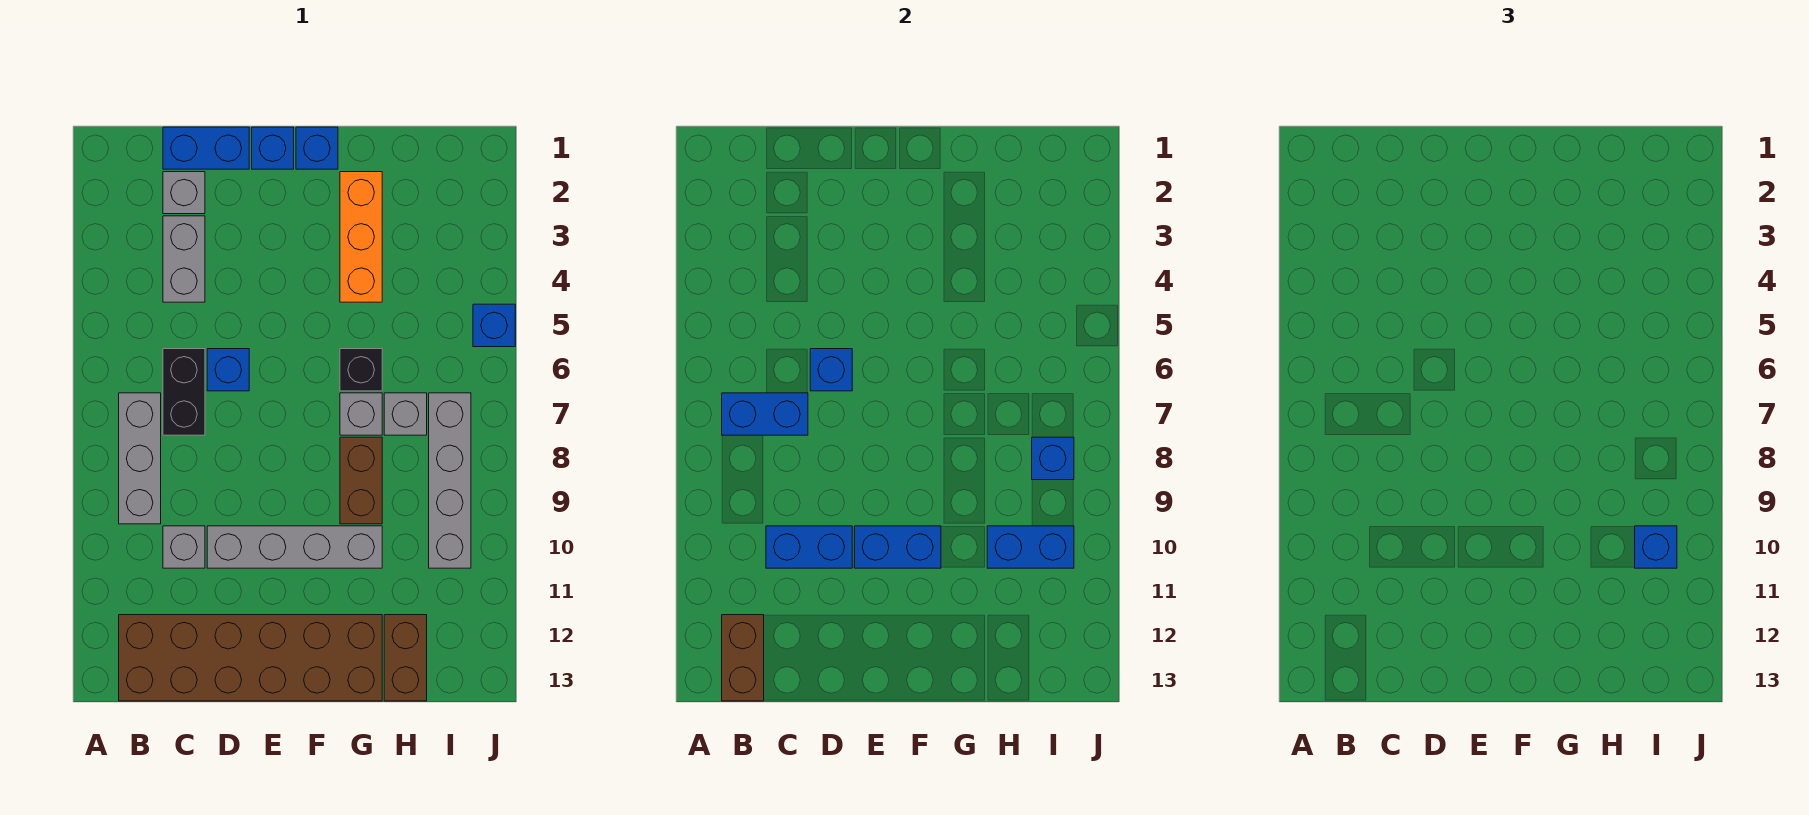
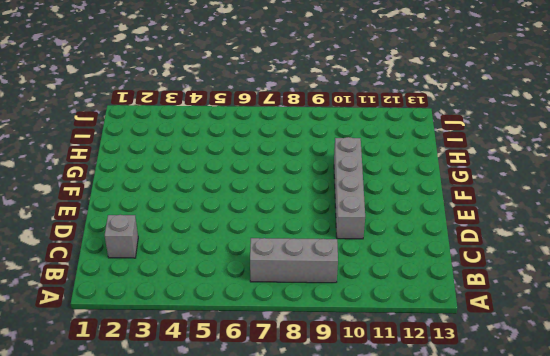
none -> brown 2x6 brick [119,615,382,701]
none -> blue 1x2 brick [163,127,249,169]
none -> grey 1x2 brick [163,216,205,302]

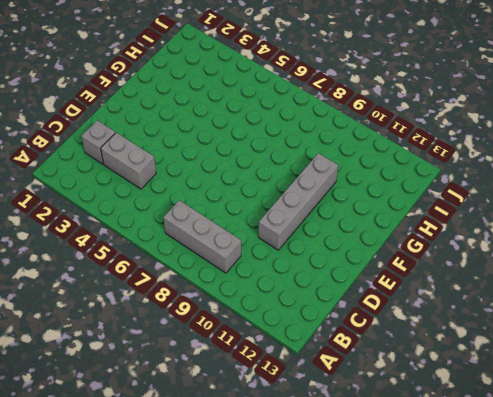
none -> brown 2x6 brick [119,615,382,701]
none -> blue 1x2 brick [163,127,249,169]
none -> black 1x2 brick [163,349,205,435]

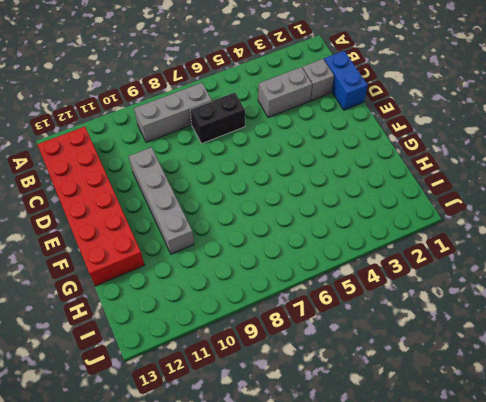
red 2x6 brick [37,127,144,286] -> brown 2x6 brick [119,615,382,701]
none -> grey 1x1 brick [163,526,205,568]
none -> blue 1x1 brick [207,349,249,391]
none -> blue 1x1 brick [252,127,294,169]

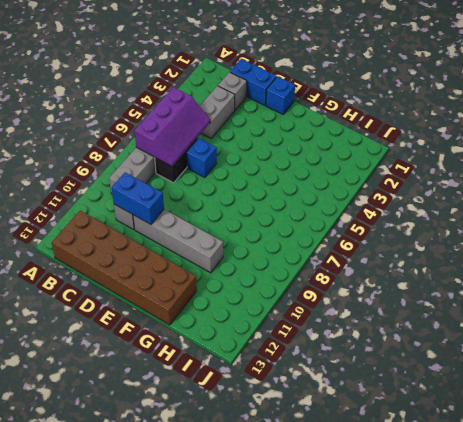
purple 2x3 slope [134,87,210,167] -> blue 1x2 brick [722,393,808,435]
none -> blue 1x1 brick [296,127,338,169]
none -> orange 1x3 brick [340,172,382,302]
none -> black 1x1 brick [340,349,382,391]

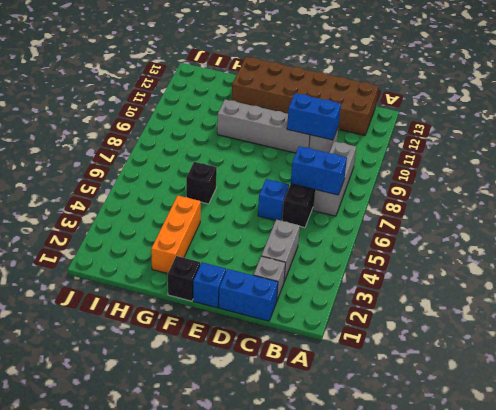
black 1x1 brick [168,256,200,301] -> blue 1x1 brick [296,127,338,169]
none -> grey 1x1 brick [340,393,382,435]
none -> brown 1x2 brick [340,437,382,524]
none -> grey 1x1 brick [384,393,427,435]

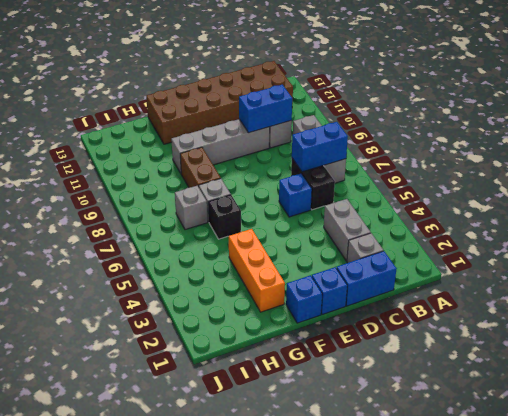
none -> brown 1x2 brick [384,615,427,701]
none -> grey 1x4 brick [429,393,471,568]
none -> blue 1x1 brick [473,304,515,347]

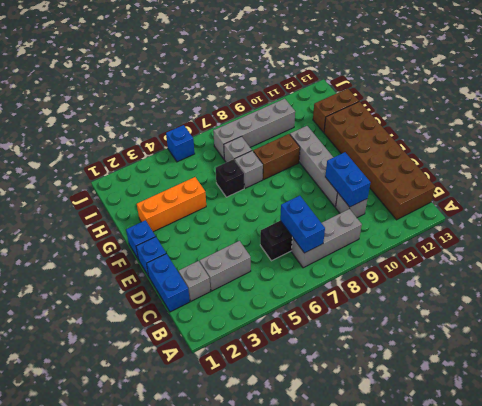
none -> blue 1x1 brick [207,349,249,391]
none -> brown 1x2 brick [722,615,764,701]
none -> blue 1x1 brick [810,349,852,391]

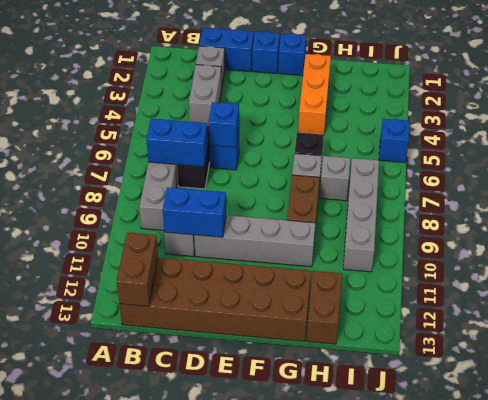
none -> blue 1x2 brick [855,526,941,568]
none -> blue 1x2 brick [987,526,1074,568]
none -> blue 1x1 brick [1032,437,1074,480]

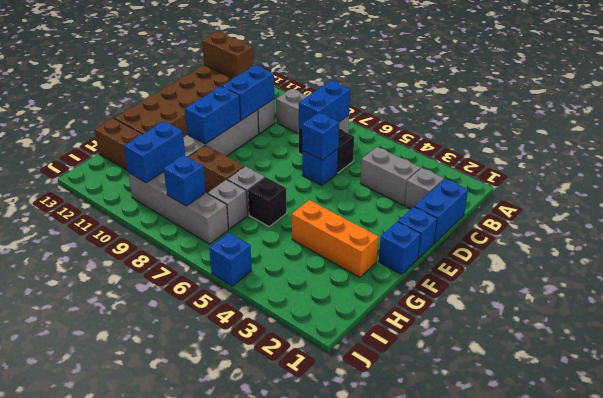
none -> blue 1x1 brick [1635,526,1677,568]

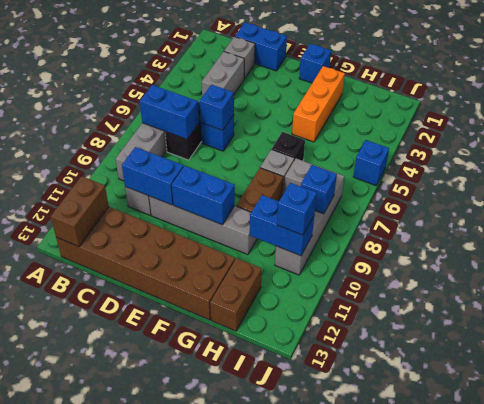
none -> blue 1x1 brick [252,127,294,169]

